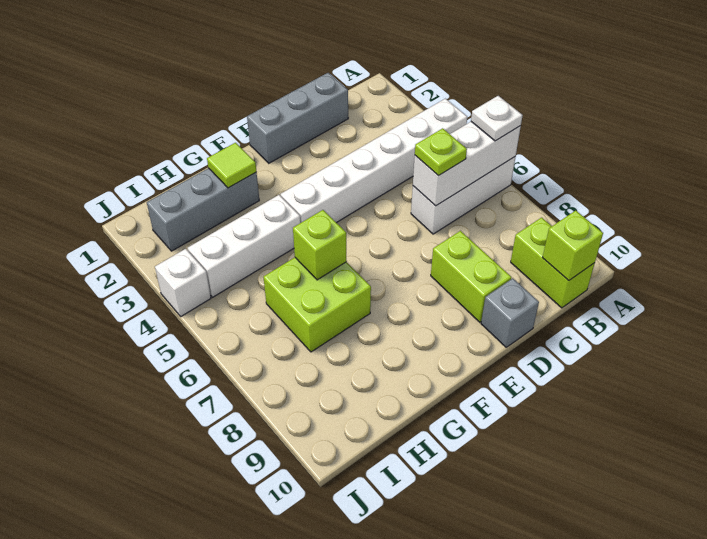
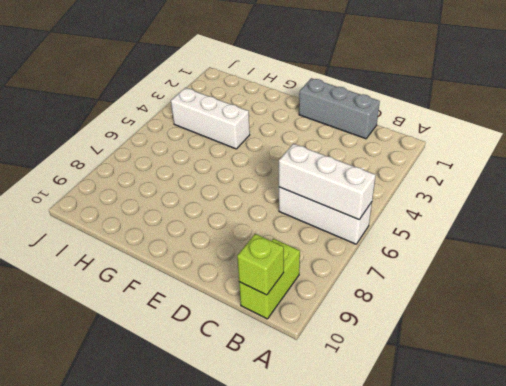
none -> white 1x6 brick [280,99,467,223]
none -> lime 1x2 brick [431,231,511,322]
none -> grey 1x1 brick [481,278,539,347]

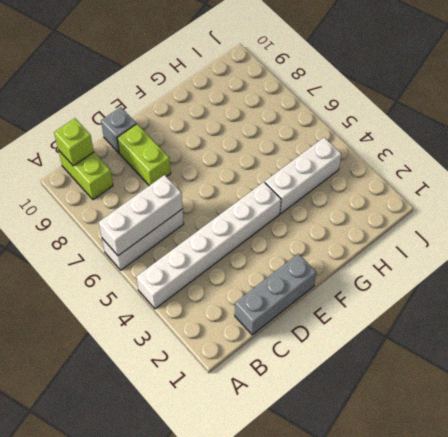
none -> grey 1x3 brick [147,168,259,251]
none -> lime 2x2 brick [263,258,371,352]
none -> white 1x1 brick [155,249,211,316]

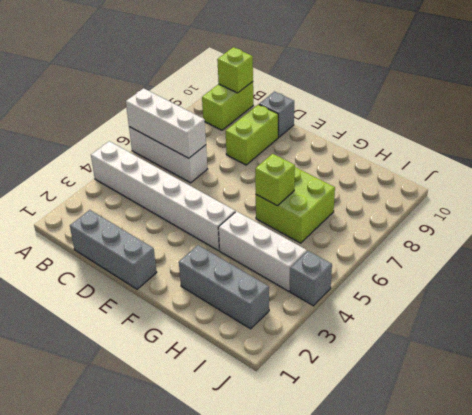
grey 1x1 brick [290,251,332,306] -> white 1x1 brick [155,249,211,316]
none -> lime 1x1 tile [207,143,256,188]
none -> white 1x1 plate [471,96,523,141]
none -> lime 1x1 plate [415,128,467,175]

